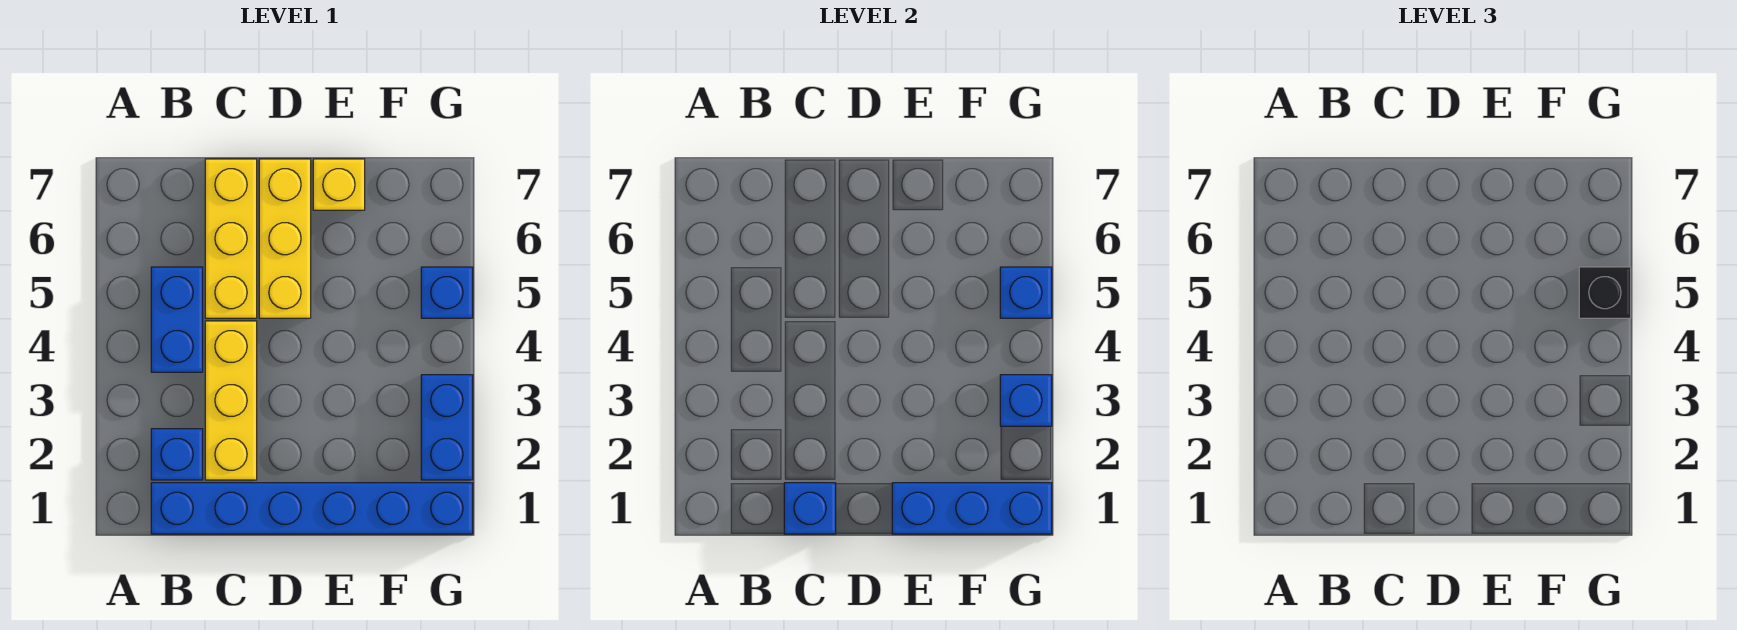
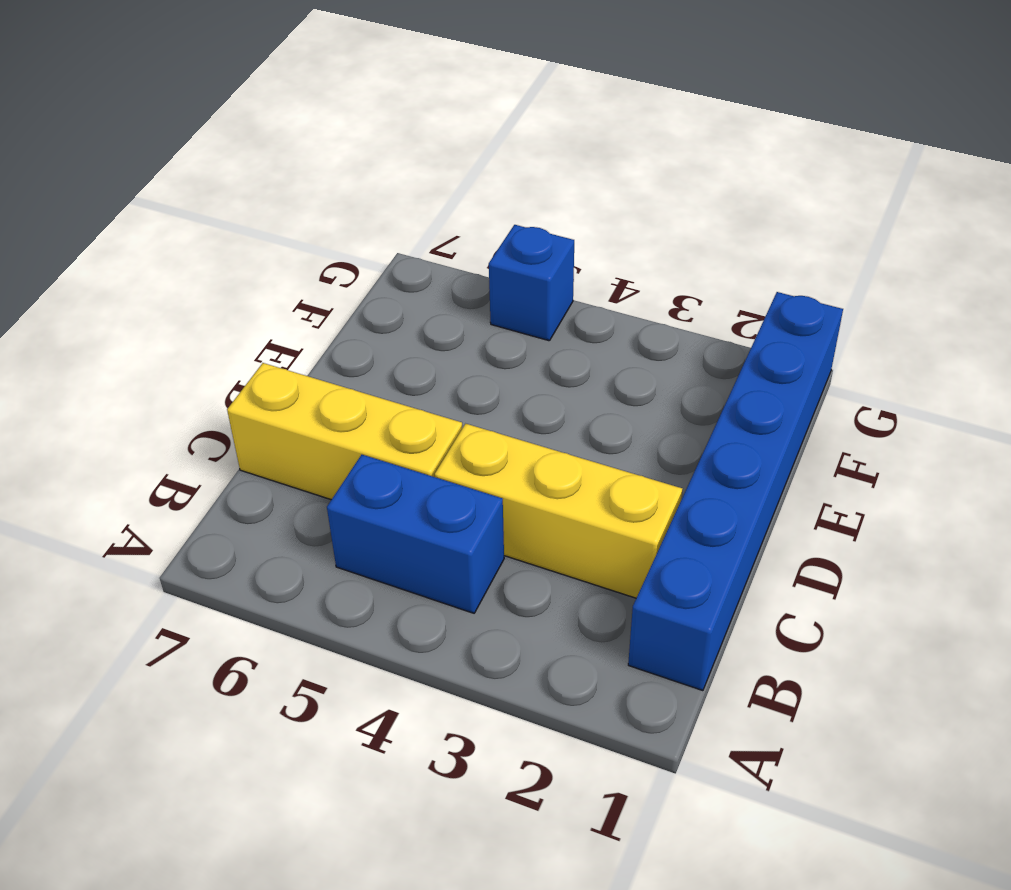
none -> blue 1x1 brick [151,429,203,480]
none -> yellow 1x3 brick [259,159,311,318]
none -> yellow 1x1 brick [313,159,365,210]

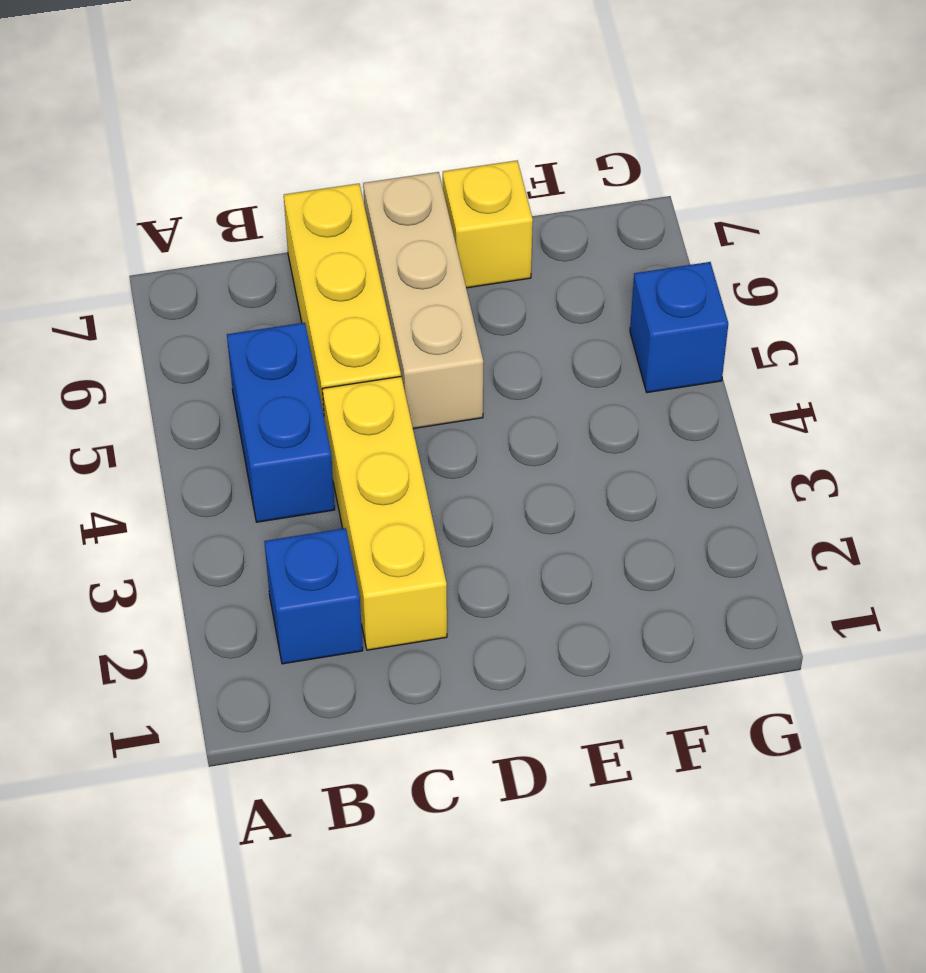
tan 1x3 brick [363,172,483,429] -> yellow 1x3 brick [259,159,311,318]
none -> blue 1x6 brick [151,483,473,534]
none -> blue 1x2 brick [421,375,473,480]
none -> blue 1x1 brick [784,483,836,534]

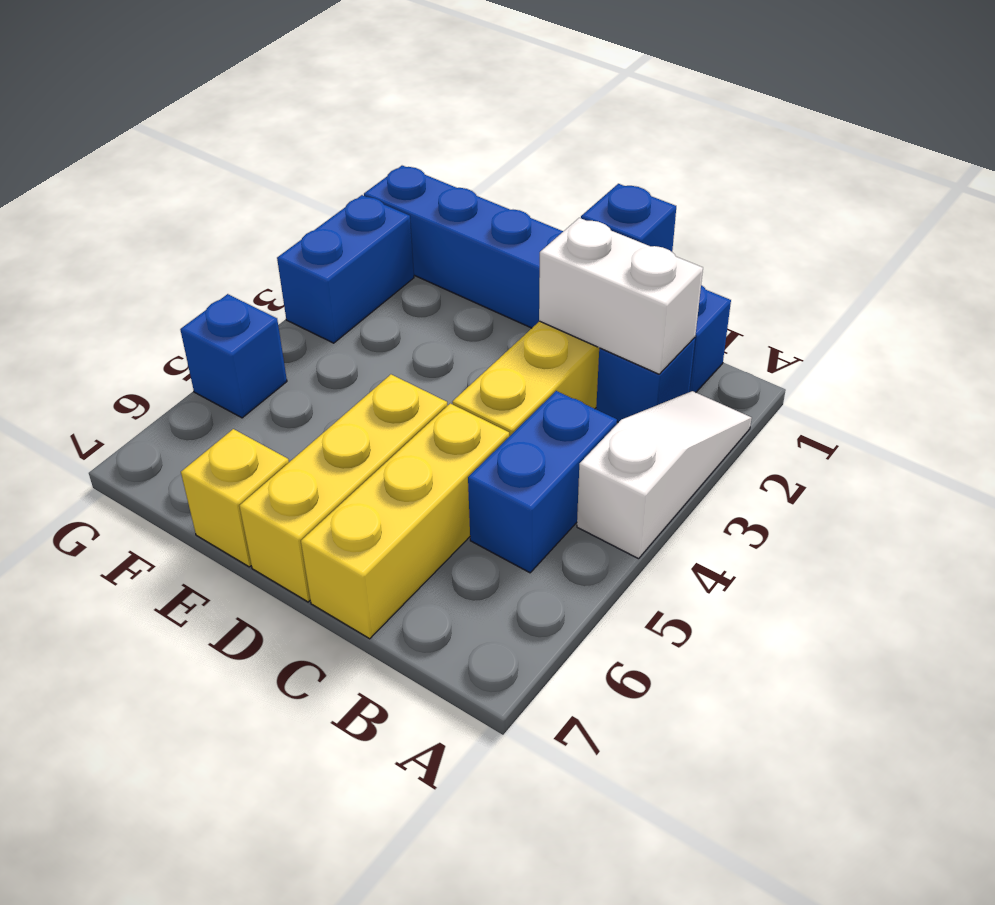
white 1x3 slope [577,391,752,559] -> none
white 1x2 brick [539,218,703,374] -> none
none -> blue 1x3 brick [892,483,1052,534]
none -> blue 1x1 brick [1000,375,1052,426]
none -> blue 1x1 brick [1000,267,1052,318]

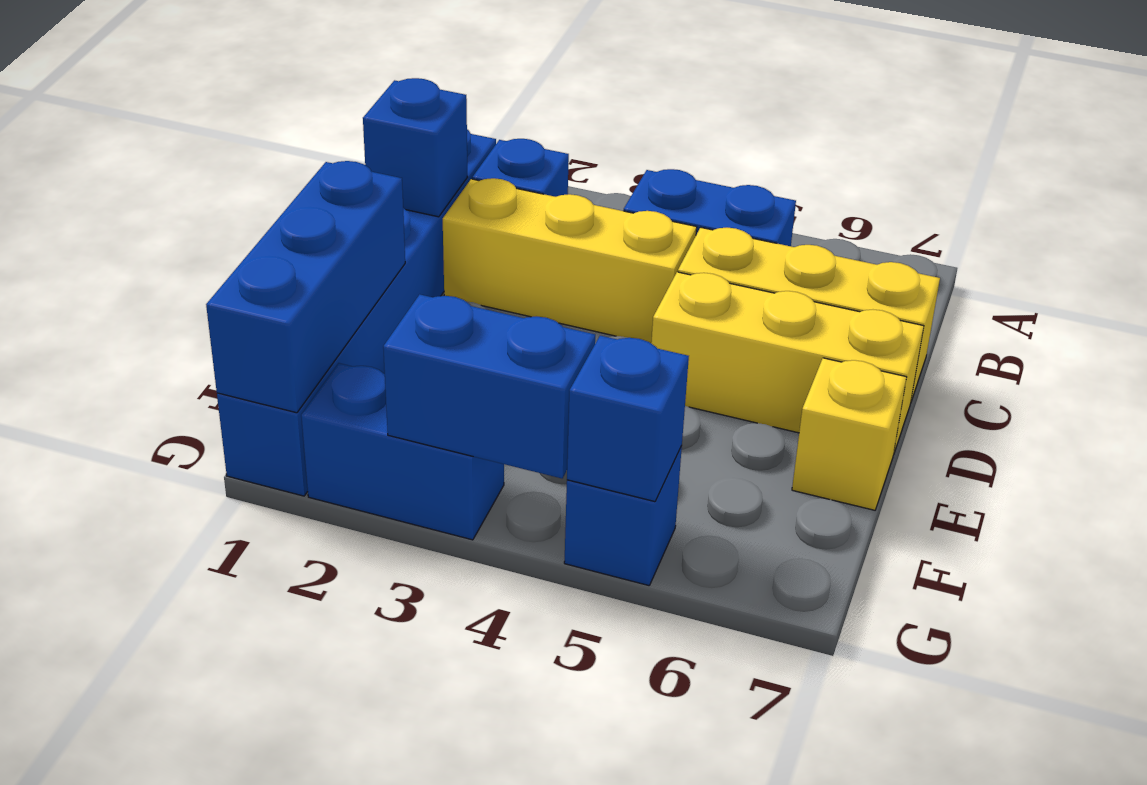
blue 1x2 brick [383,294,595,478] -> blue 1x1 brick [1000,375,1052,426]
none -> black 1x1 brick [1579,267,1631,318]

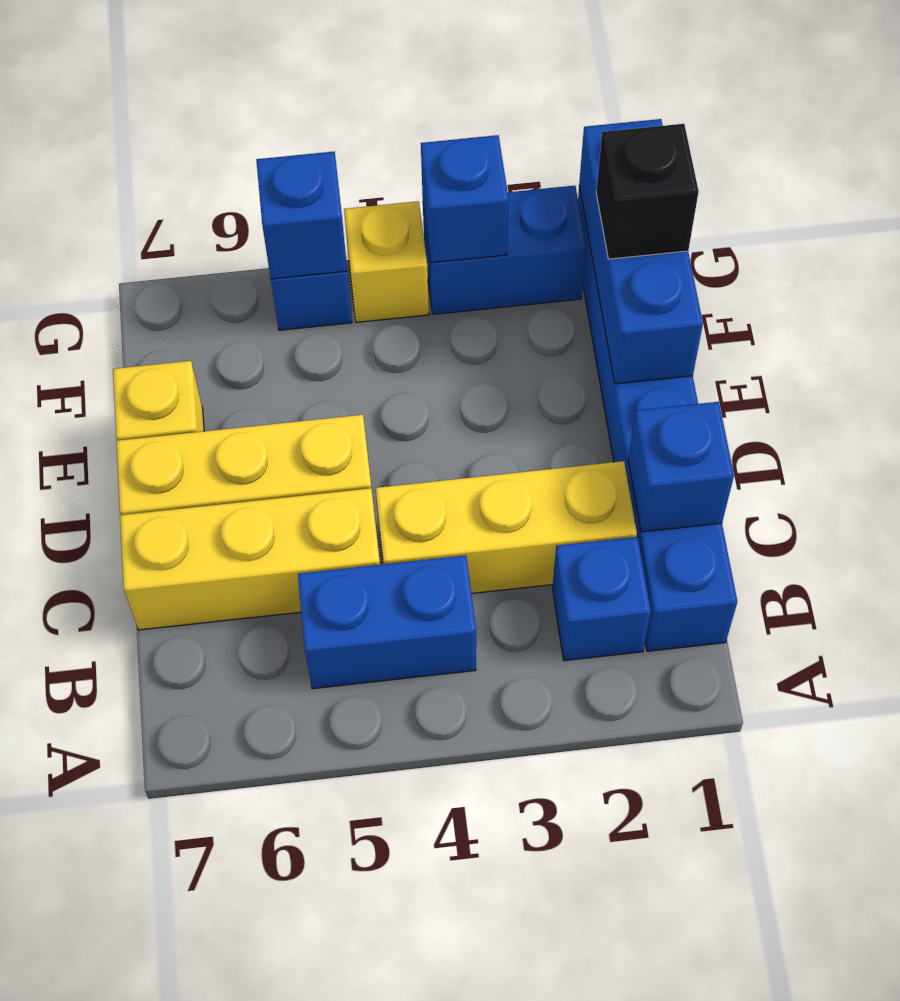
black 1x1 brick [596,124,699,259] -> black 1x1 brick moved to [1579,267,1631,318]
yellow 1x1 brick [344,201,429,322] -> none

